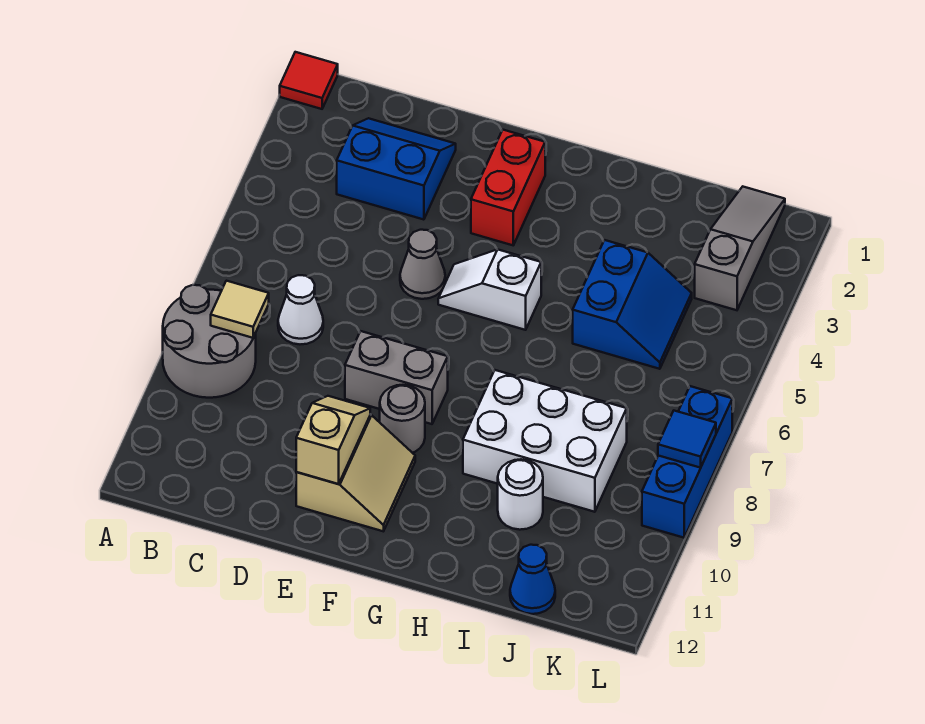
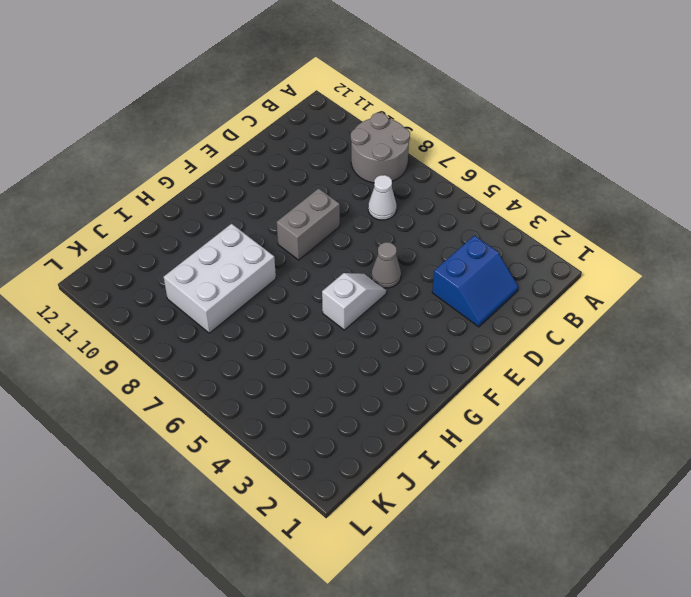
none -> red 1x1 tile [280,52,338,109]
none -> tan 2x2 slope [296,415,415,531]
none -> red 1x2 brick [471,130,545,245]

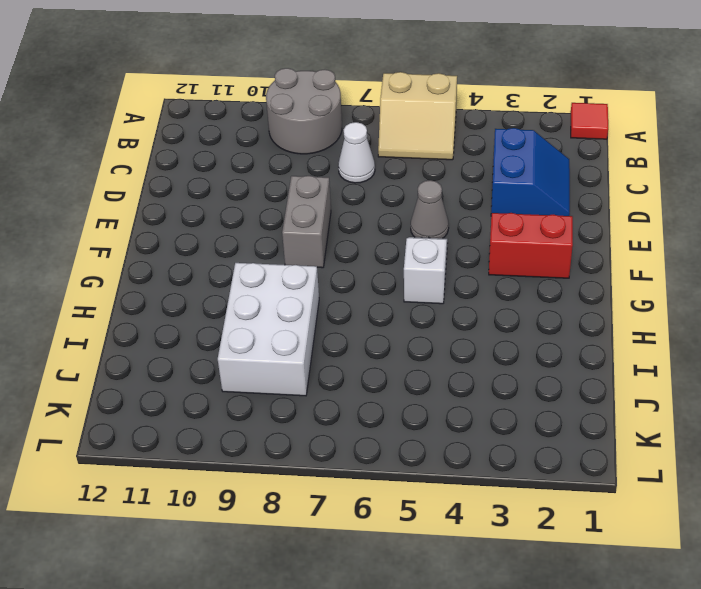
tan 2x2 slope [378,72,457,160] -> tan 2x2 slope moved to [296,415,415,531]
none -> grey 1x1 round brick [380,385,425,453]
none -> blue 2x2 slope [573,240,692,369]
none -> white 1x1 round brick [498,459,543,530]

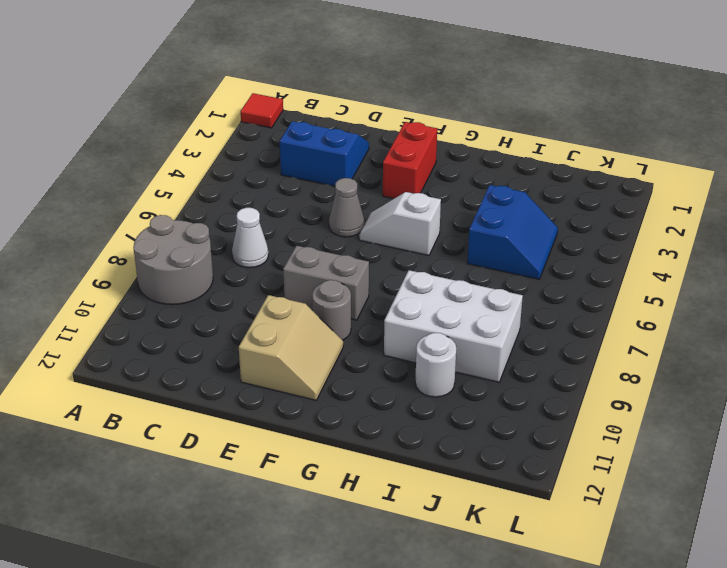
none -> blue 1x1 cone [510,545,555,614]
none -> grey 1x3 slope [695,187,785,310]
none -> blue 1x3 brick [642,386,732,538]

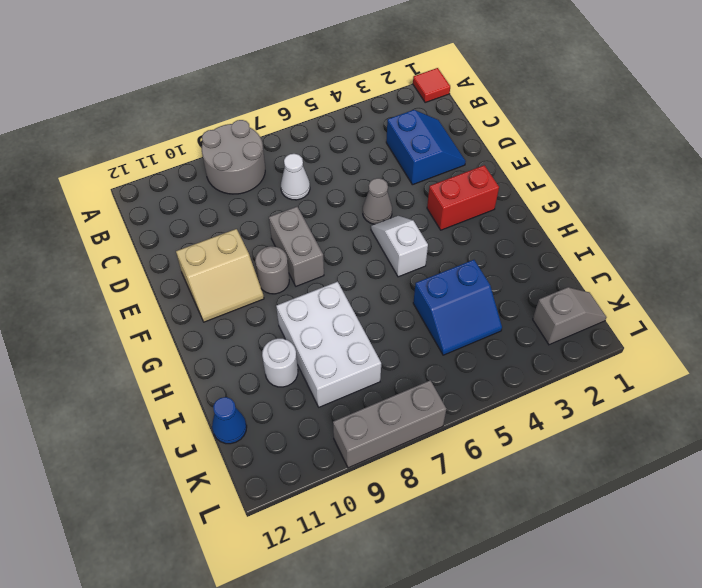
grey 1x2 slope [533,287,607,345] -> grey 1x3 slope [695,187,785,310]
grey 1x3 brick [333,380,446,468] -> blue 1x3 brick [642,386,732,538]
none -> tan 1x1 tile [211,281,269,338]
none -> tan 1x2 slope [296,396,370,484]
none -> blue 1x1 tile [658,411,716,468]

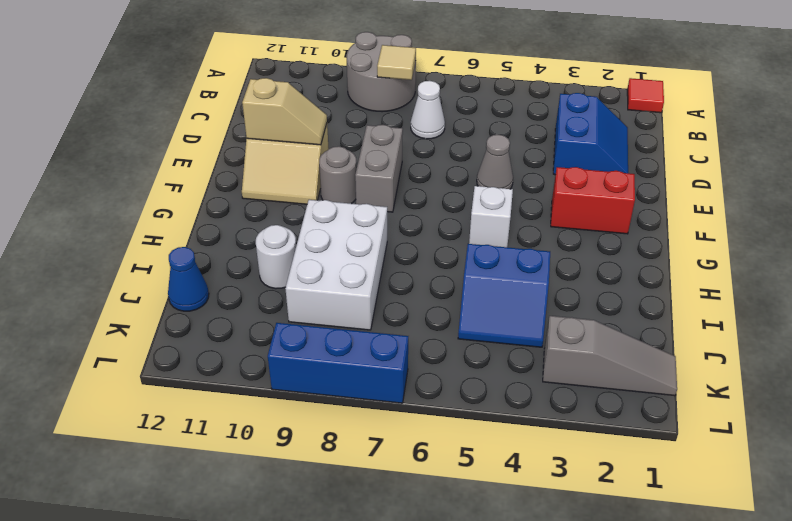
none -> blue 1x1 tile [658,411,716,468]

